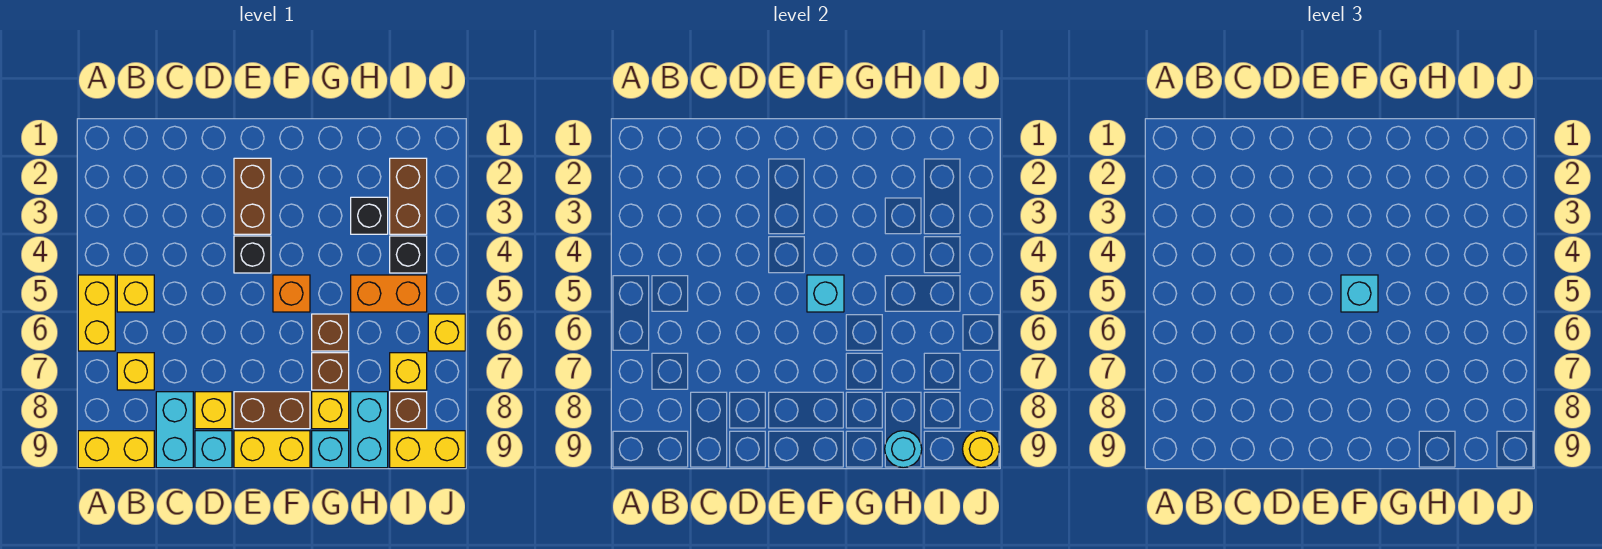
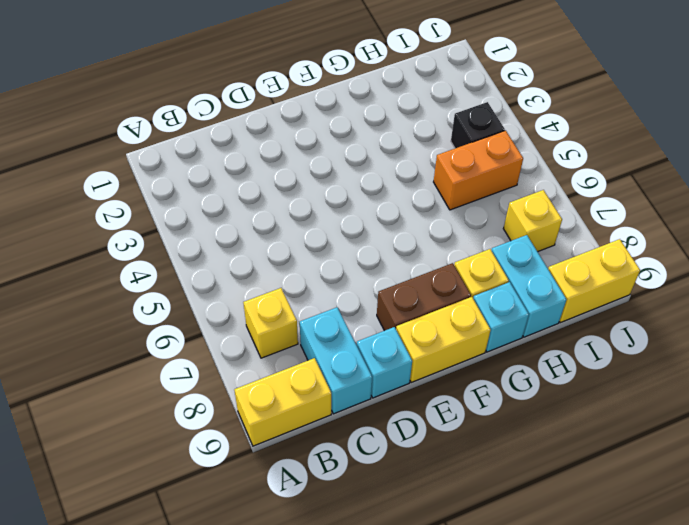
none -> yellow 1x2 brick [78,275,115,351]
none -> yellow 1x1 brick [117,275,154,312]
none -> yellow 1x1 brick [195,392,232,429]

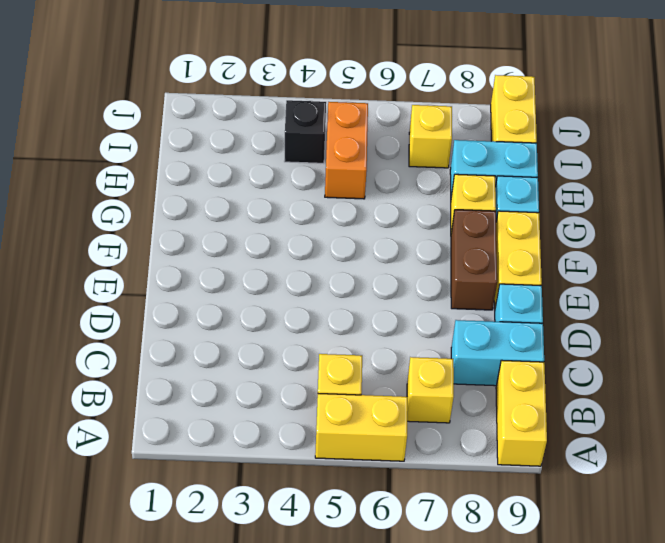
none -> yellow 1x1 brick [195,392,232,429]
none -> brown 1x2 brick [234,158,271,234]
none -> black 1x1 brick [234,236,271,273]

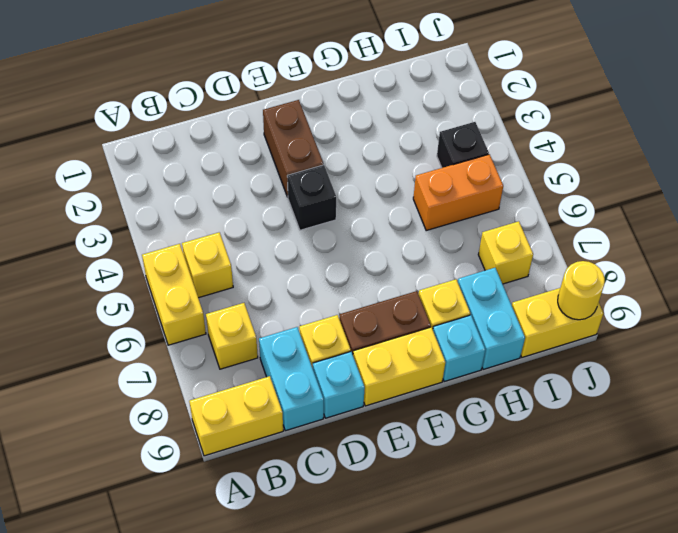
none -> orange 1x1 brick [273,275,310,312]
none -> brown 1x1 brick [312,314,349,351]
none -> brown 1x1 brick [312,353,349,390]

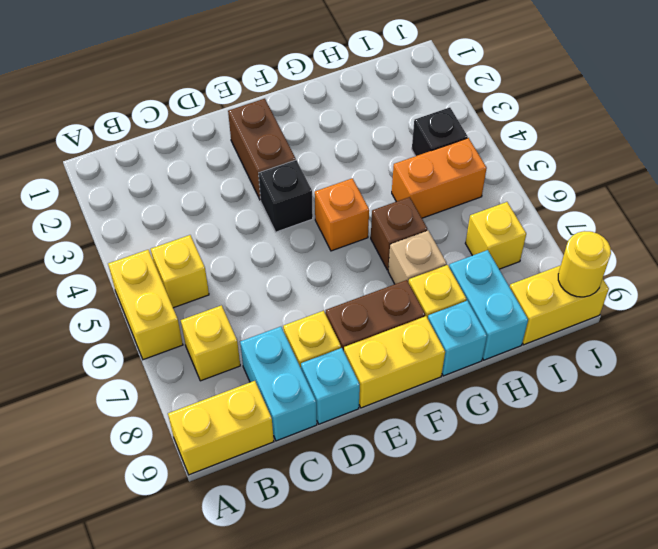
tan 1x1 brick [388,231,447,284] -> brown 1x1 brick [312,353,349,390]
none -> black 1x1 brick [351,197,388,234]
none -> brown 1x2 brick [390,158,427,234]
none -> brown 1x1 brick [390,392,427,429]

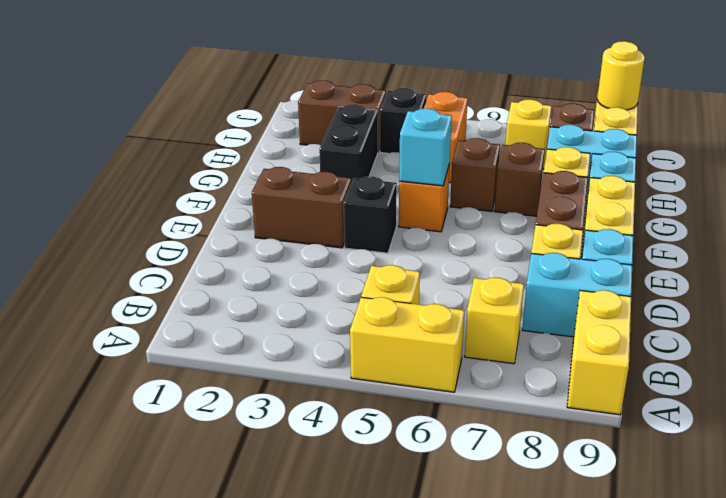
black 1x2 brick [319,104,378,182] -> black 1x1 brick [351,197,388,234]
none -> yellow 1x1 brick [428,314,465,351]
none -> cyan 1x1 round brick [885,431,922,468]
none -> cyan 1x1 brick [1341,275,1378,312]

